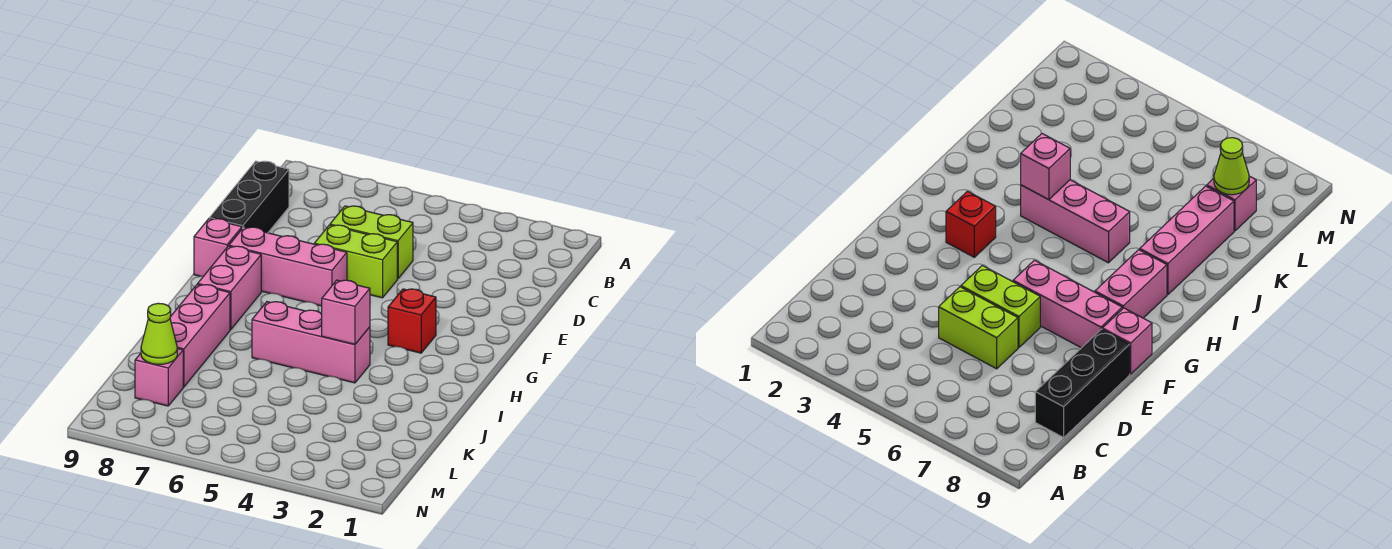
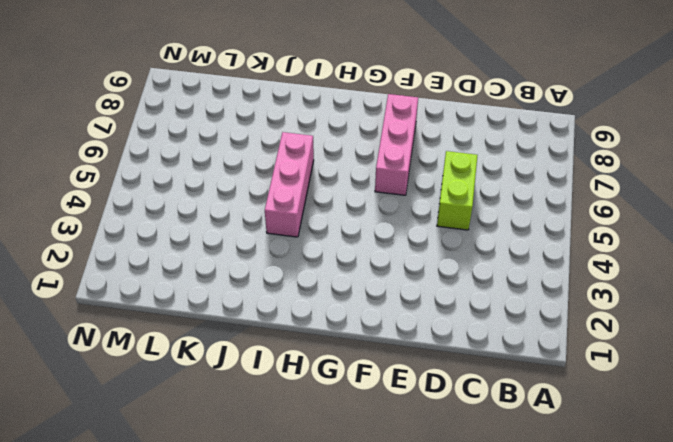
none -> black 1x3 brick [210,161,289,233]
none -> lime 1x2 brick [314,225,397,298]
none -> pink 1x1 brick [194,219,242,276]

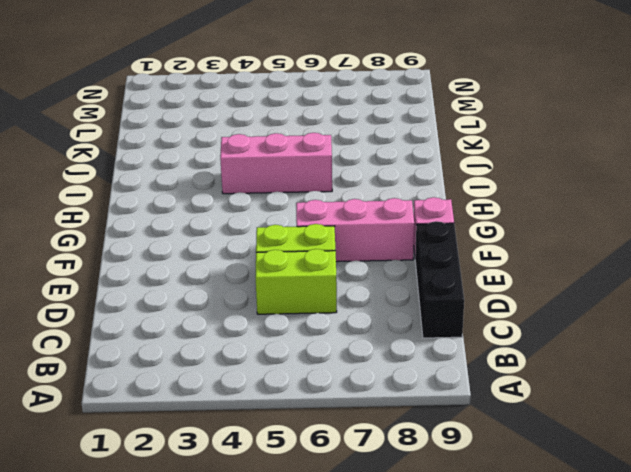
none -> red 1x1 brick [388,289,436,353]
none -> pink 1x2 brick [198,246,261,330]
none -> pink 1x3 brick [170,284,230,387]

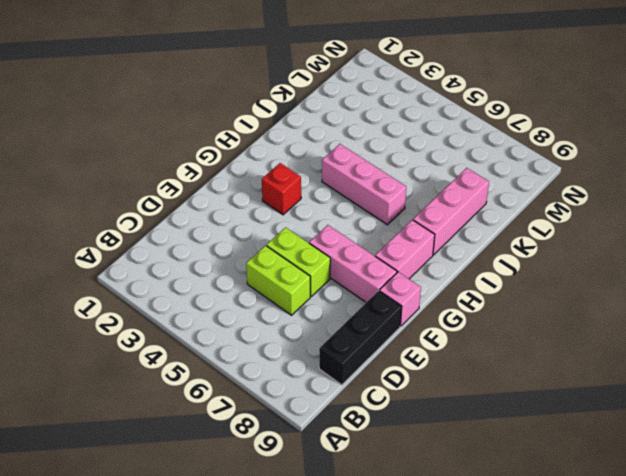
none -> pink 1x1 brick [135,348,183,406]
none -> pink 1x1 brick [322,280,370,344]
none -> lime 1x1 cone [141,303,177,364]

